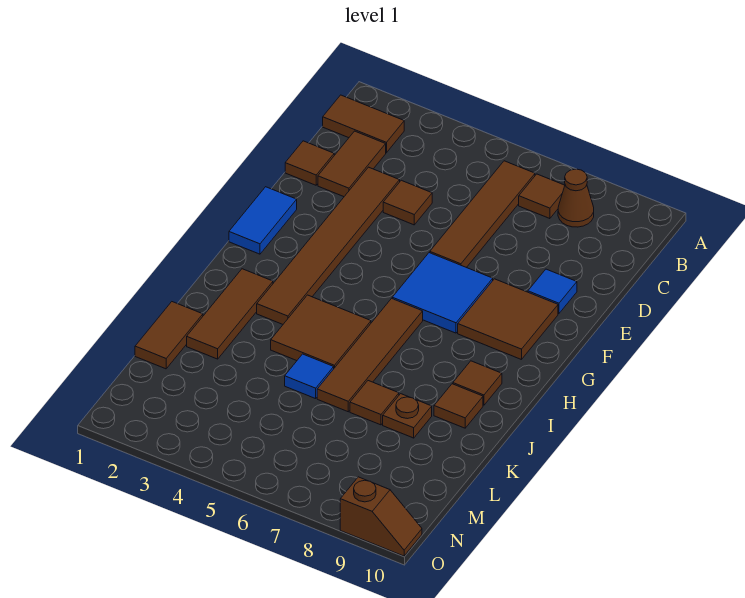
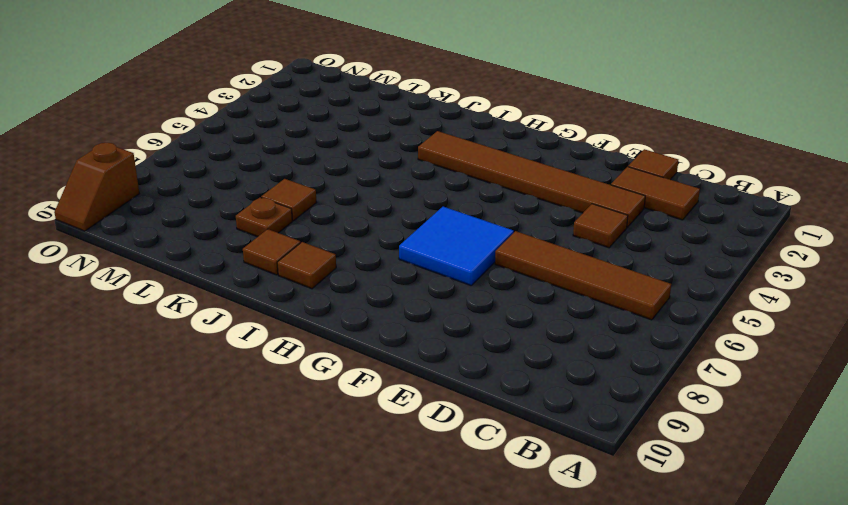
none -> brown 1x2 tile [323,95,404,153]
none -> brown 1x1 tile [519,174,565,219]
none -> brown 1x1 cone [558,169,594,227]

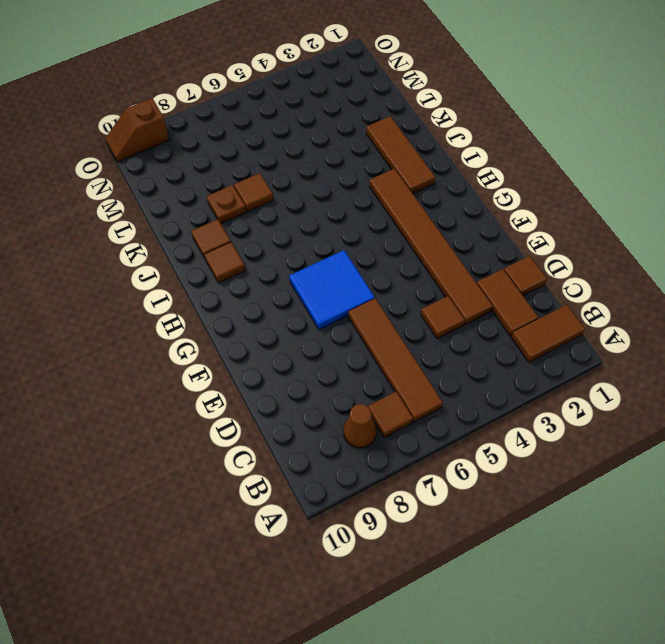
none -> blue 1x1 tile [528,269,577,314]
none -> blue 1x2 tile [229,187,297,254]
none -> brown 2x2 tile [458,279,558,360]

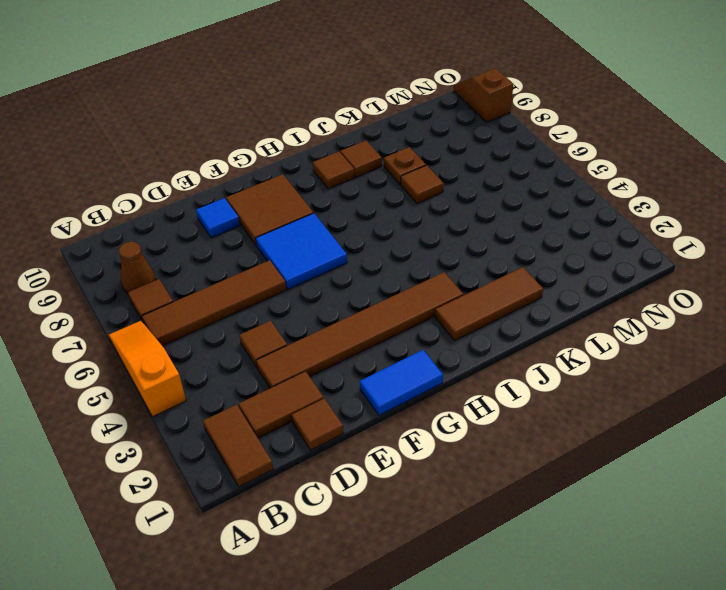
orange 1x3 slope [109,321,186,417] -> none
none -> brown 1x4 tile [317,298,423,412]
none -> brown 2x2 tile [271,295,371,368]
none -> brown 1x2 tile [135,302,203,369]

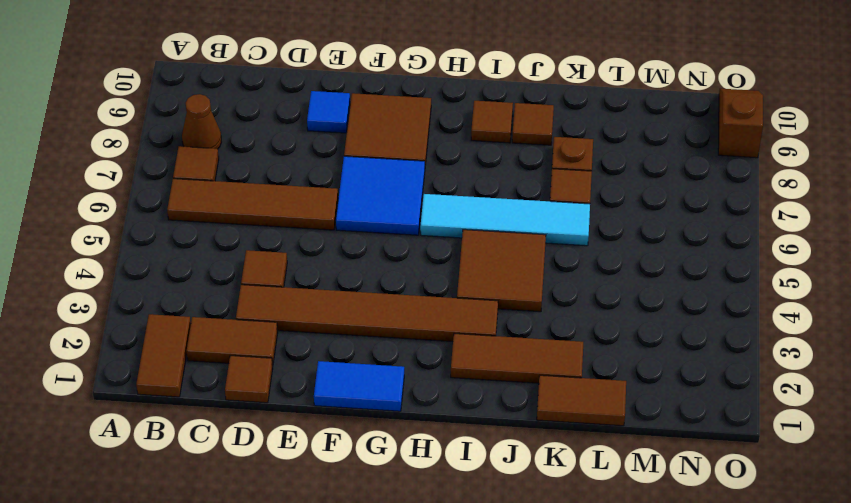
cyan 1x4 tile [420,194,590,246] -> brown 1x4 tile [317,298,423,412]
none -> blue 1x1 tile [285,354,334,399]

